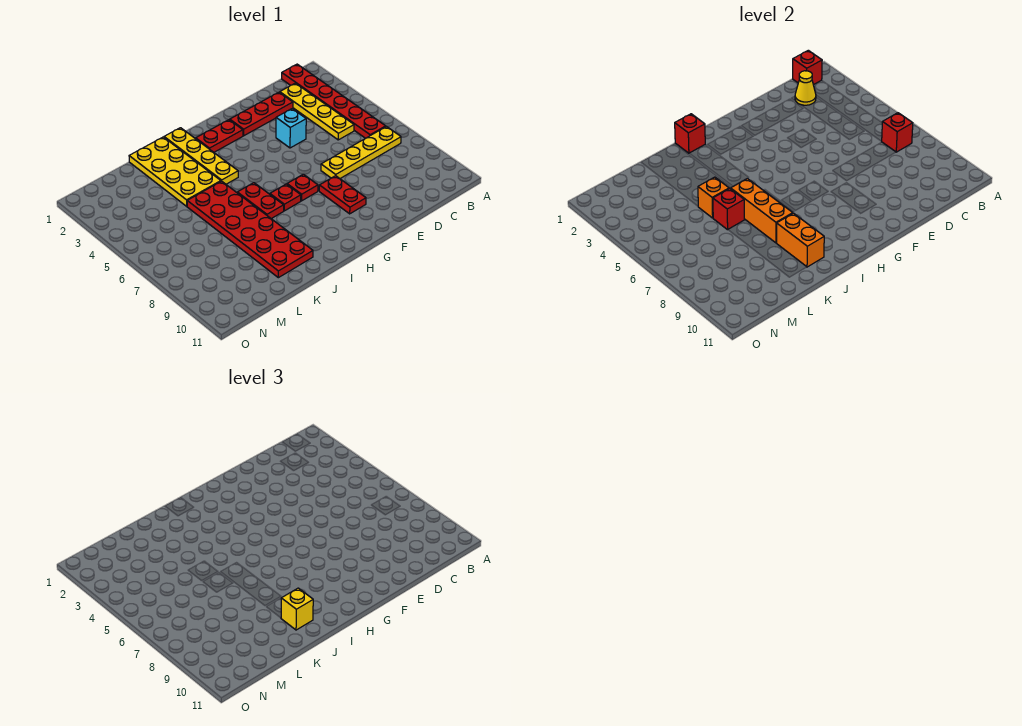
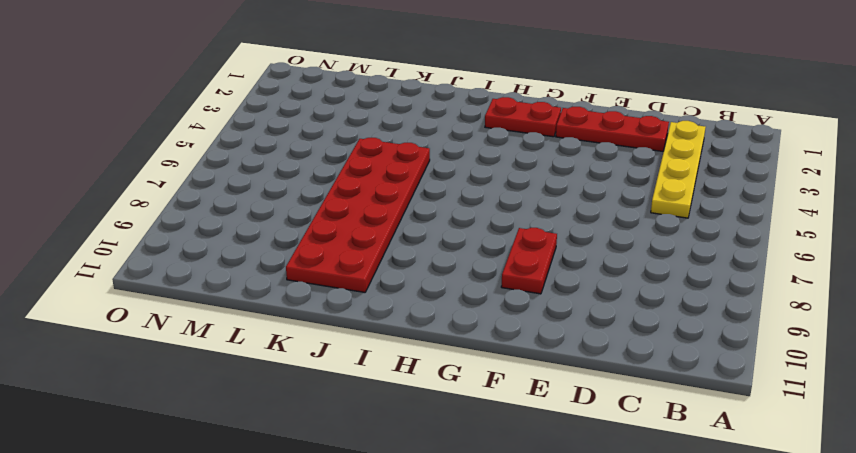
none -> red 1x6 plate [282,64,386,138]
none -> yellow 1x4 plate [321,127,401,179]
none -> cyan 1x1 brick [276,109,306,148]

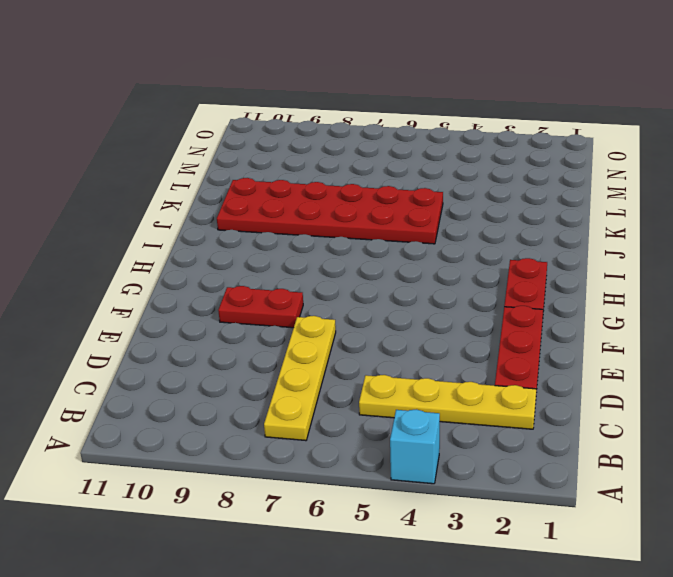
cyan 1x1 brick [390,409,440,484] -> cyan 1x1 brick moved to [276,109,306,148]
none -> red 1x6 plate [282,64,386,138]
none -> red 1x1 plate [287,174,318,201]
none -> red 1x1 plate [270,184,301,211]

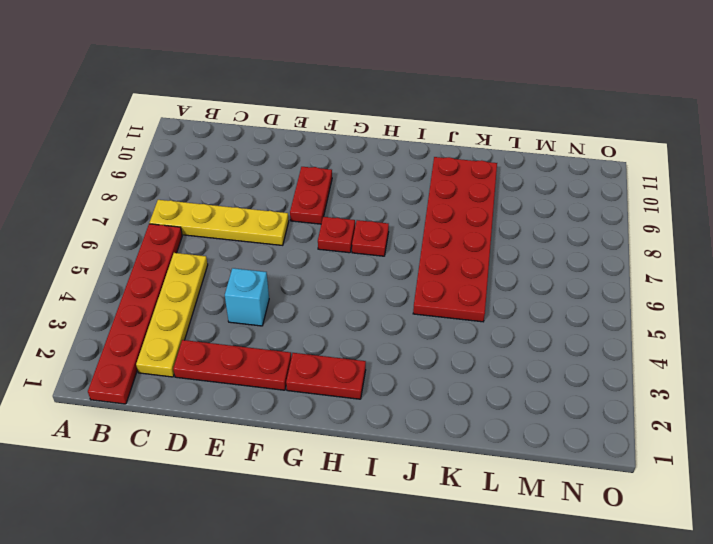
none -> yellow 1x4 plate [164,128,238,184]
none -> red 1x2 plate [237,183,284,219]
none -> yellow 2x4 plate [129,137,221,206]

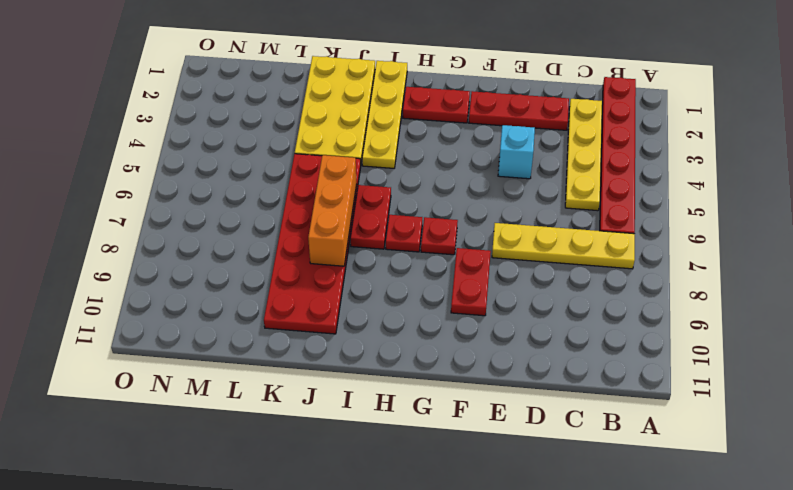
none -> red 1x1 brick [793,50,822,85]
none -> red 1x1 brick [882,113,913,152]
none -> yellow 1x1 cone [795,71,816,105]

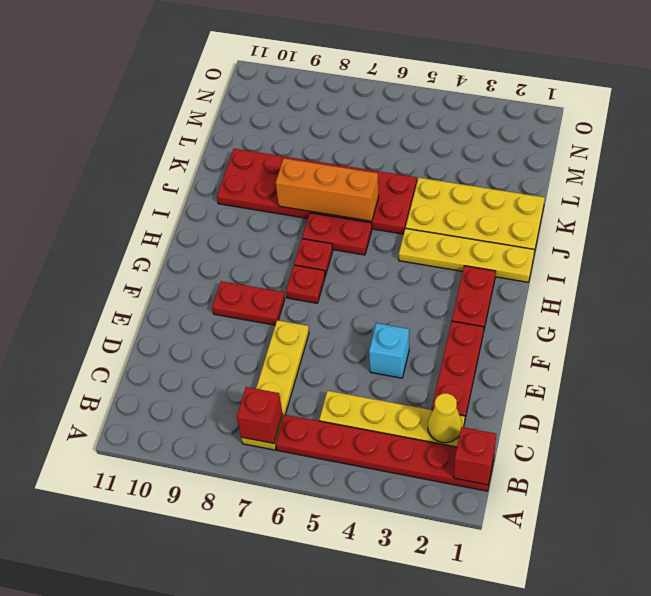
none -> red 1x1 brick [675,114,705,153]
none -> orange 1x2 brick [777,213,824,267]
none -> orange 1x1 brick [698,177,729,218]

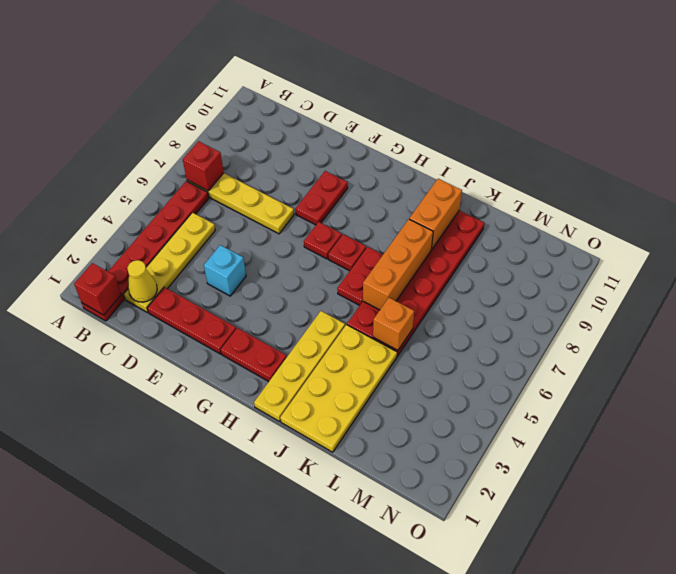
none -> red 1x1 brick [675,114,705,153]
none -> red 1x1 brick [713,188,744,230]
none -> yellow 1x1 brick [281,588,313,630]

